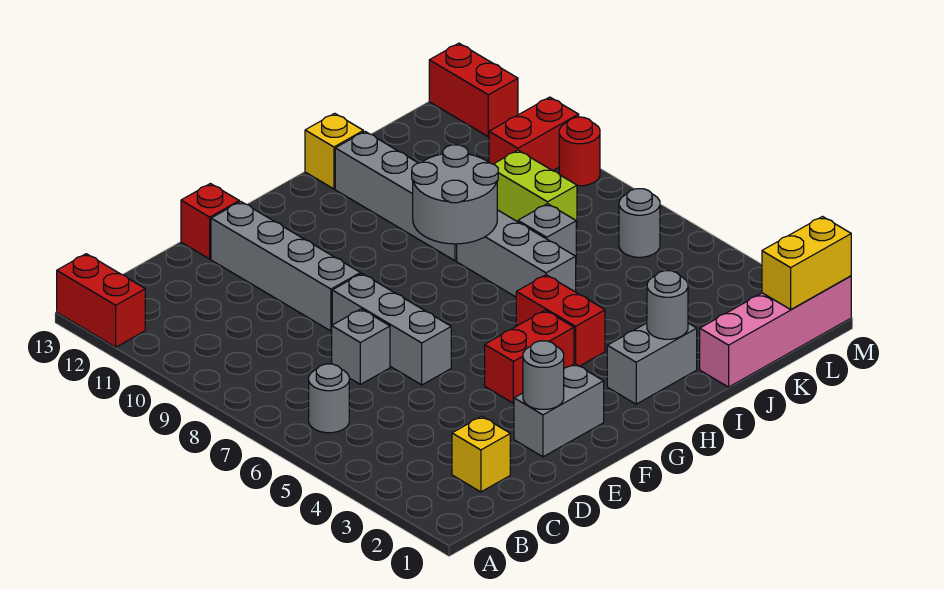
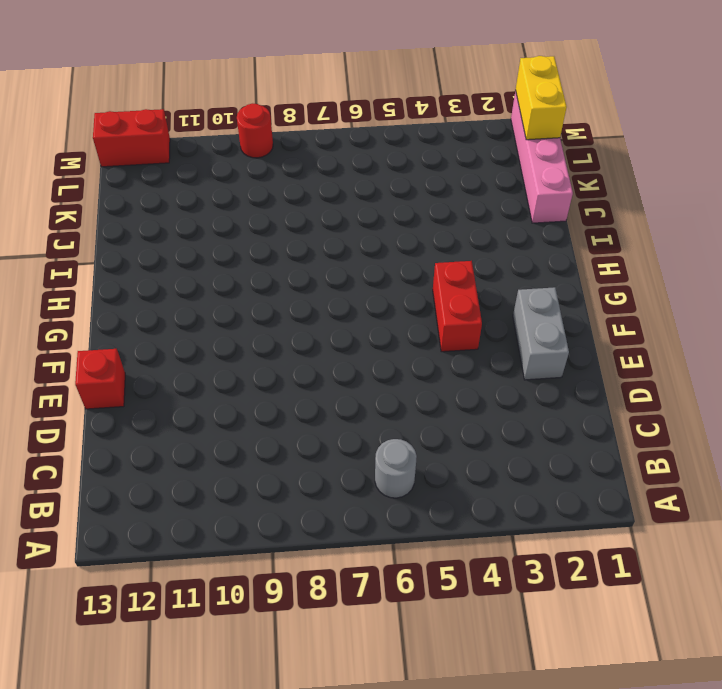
none -> red 1x2 brick [57,254,145,347]
none -> yellow 1x1 brick [452,416,510,492]
none -> grey 1x1 brick [332,309,390,384]

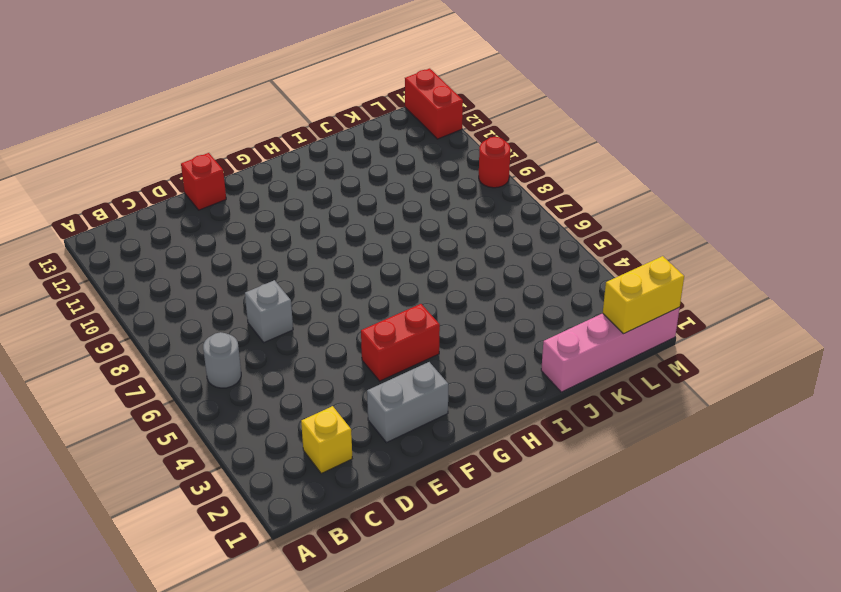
none -> red 1x2 brick [57,254,145,347]
none -> grey 1x3 brick [332,274,451,385]
none -> grey 1x4 brick [211,202,360,331]

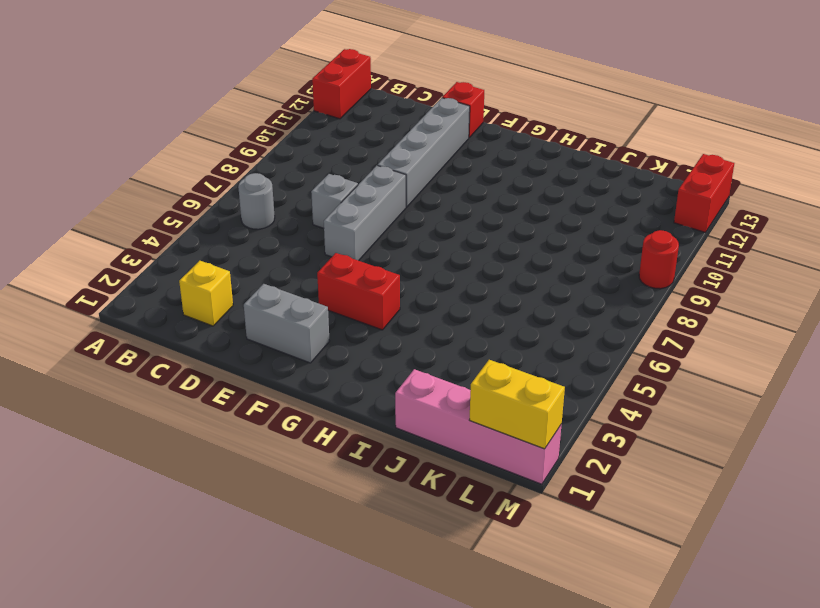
none -> grey 1x2 brick [607,323,697,404]
none -> red 1x2 brick [516,275,605,366]
none -> grey 1x3 brick [457,210,576,297]

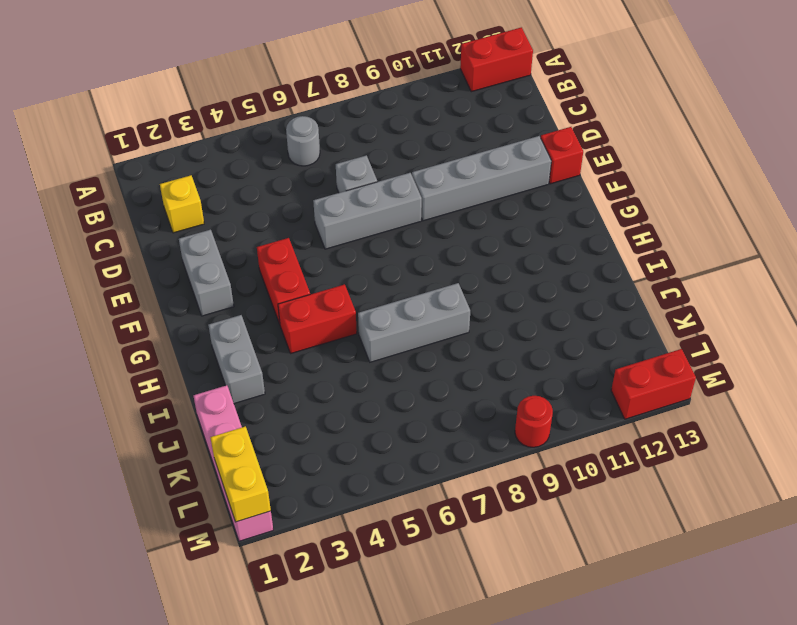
none -> grey 1x4 brick [335,132,457,261]
none -> yellow 1x1 brick [305,113,363,189]
none -> grey 1x1 brick [518,204,576,256]

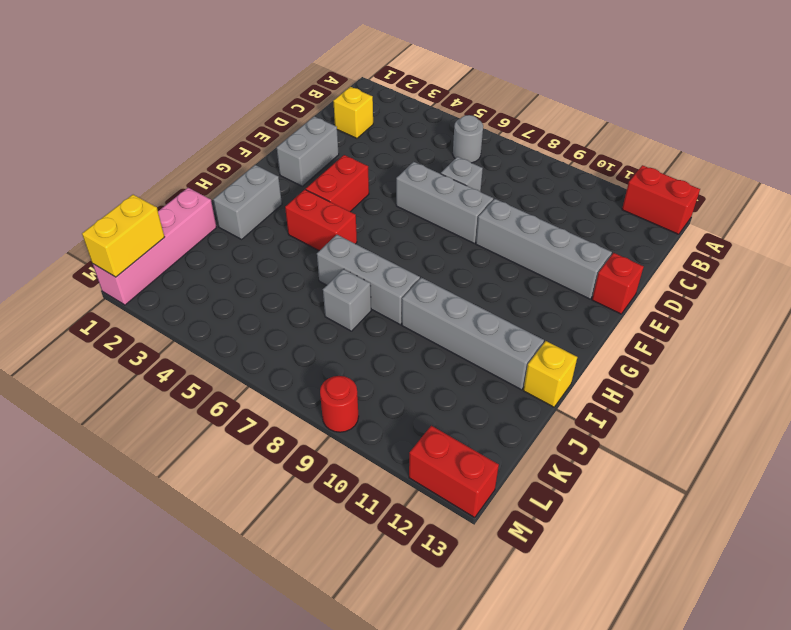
none -> lime 1x2 brick [494,150,577,228]
none -> grey 1x1 round brick [619,189,660,257]
none -> red 1x2 brick [489,97,579,171]

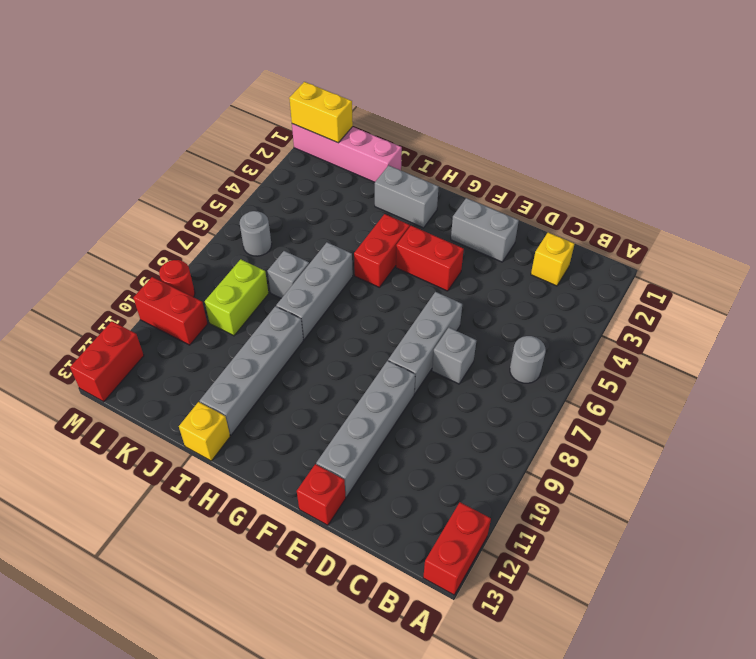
none -> grey 1x1 round brick [523,341,564,409]
none -> grey 2x2 round brick [412,145,498,244]
none -> grey 1x1 round brick [647,271,688,339]

